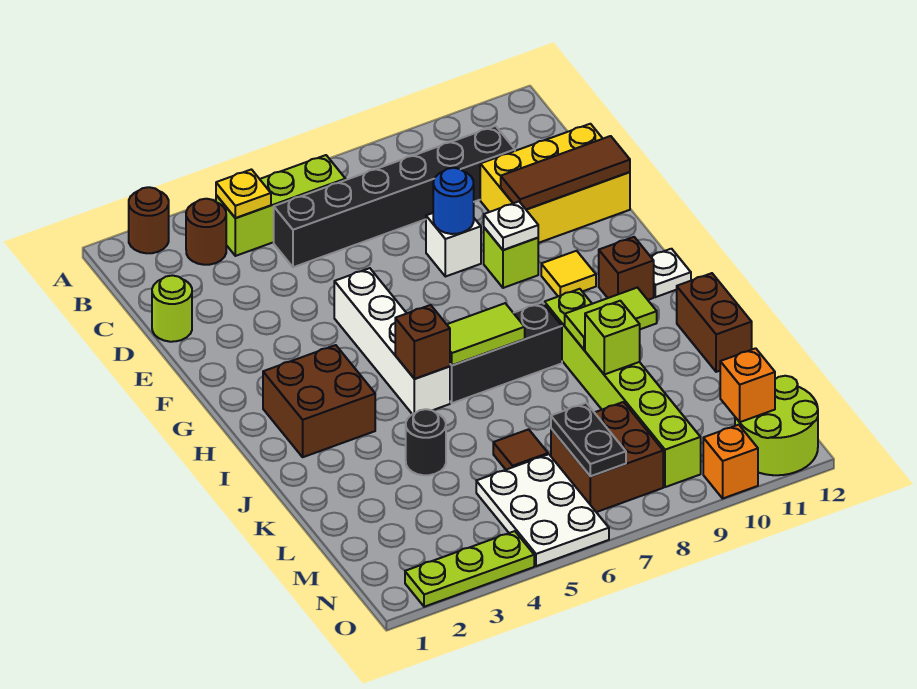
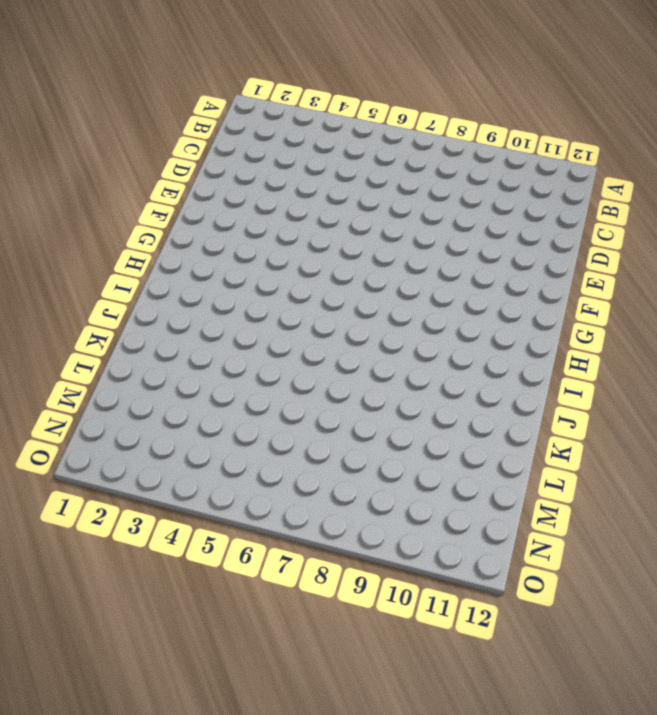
none -> brown 1x1 round brick [129,187,169,253]
none -> brown 1x1 round brick [186,199,226,265]
none -> lime 1x3 brick [216,155,346,256]
none -> black 1x6 brick [274,126,515,267]

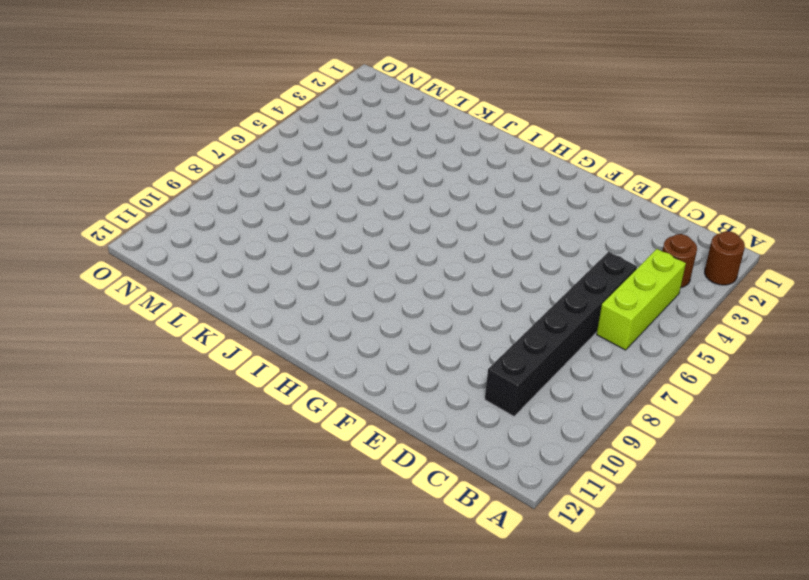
none -> lime 1x1 round brick [152,275,192,342]
none -> yellow 2x3 brick [480,124,630,243]
none -> white 1x1 brick [426,213,481,277]
none -> white 1x4 brick [334,268,450,414]

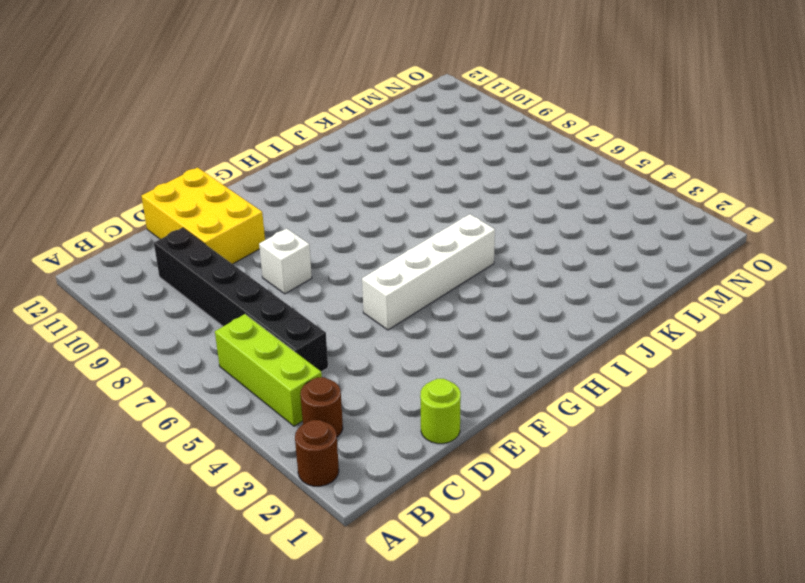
none -> lime 1x1 brick [484,228,538,288]
none -> yellow 1x1 tile [541,251,596,296]
none -> brown 2x2 brick [263,345,375,457]
none -> brown 1x1 brick [599,237,654,300]

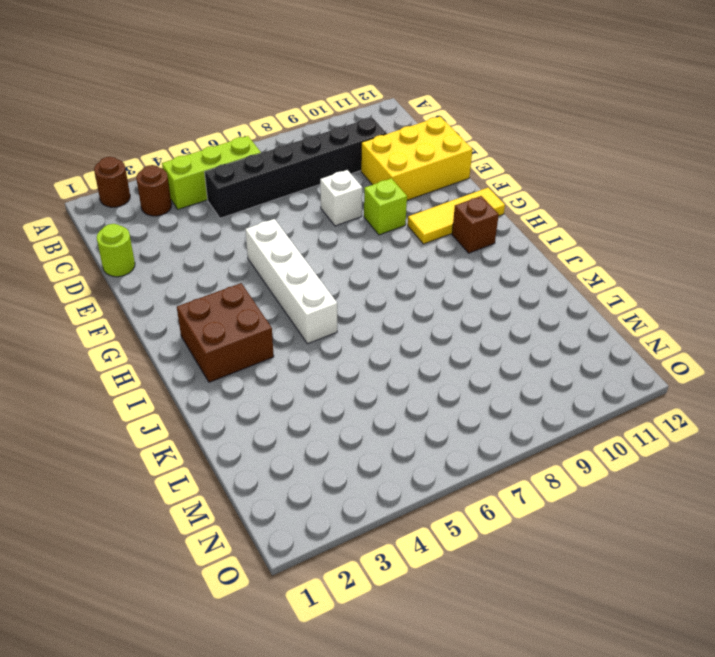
yellow 1x3 tile [408,188,505,244] -> yellow 1x1 tile [541,251,596,296]
none -> white 1x1 plate [650,249,691,297]
none -> black 1x3 brick [450,302,562,403]
none -> lime 1x6 brick [544,289,701,487]
none -> brown 1x2 brick [677,273,752,372]

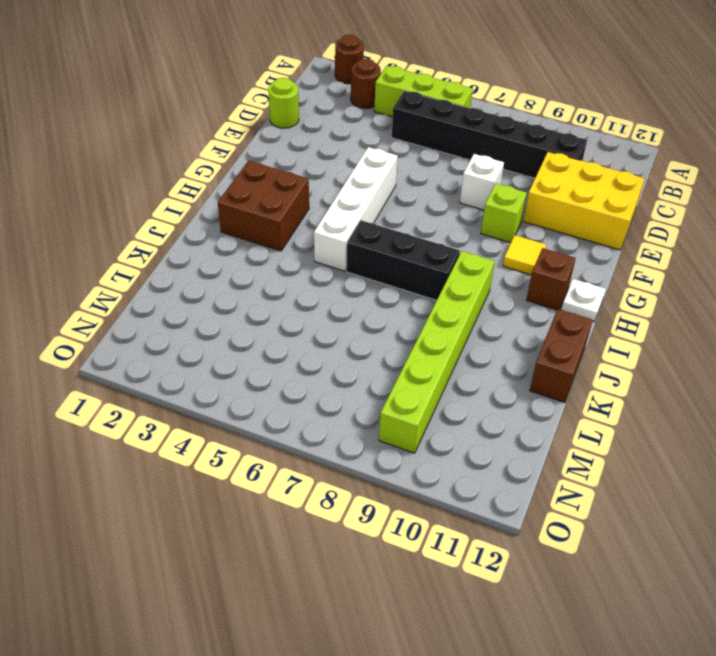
none -> black 1x1 round brick [406,409,446,475]
none -> brown 1x1 tile [493,429,548,470]
none -> white 2x3 plate [476,454,609,566]
none -> brown 2x2 brick [551,402,663,512]

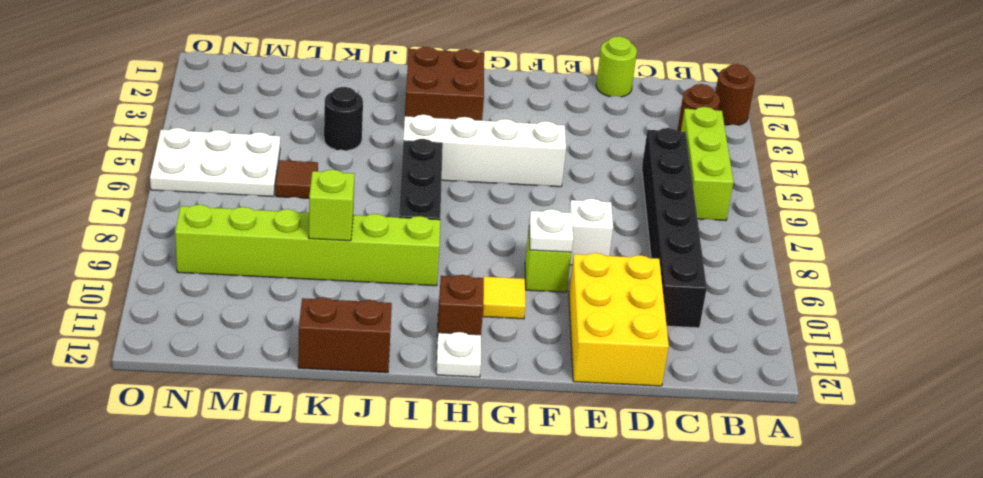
none -> brown 2x2 brick [551,402,663,512]
none -> lime 2x2 round brick [735,376,818,475]
none -> lime 1x3 plate [405,531,534,607]
none -> orange 1x1 brick [703,425,758,498]

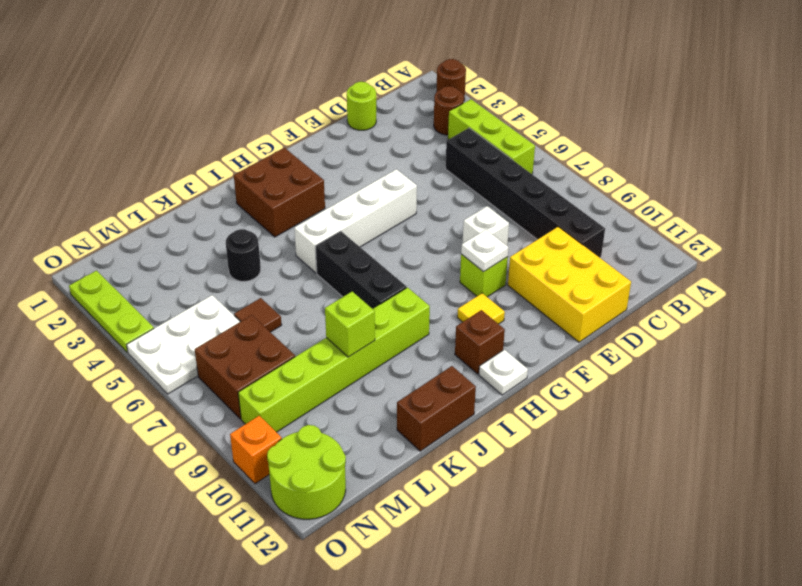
none -> yellow 1x1 plate [216,169,271,218]
none -> blue 1x1 round brick [433,168,474,234]
none -> brown 1x3 tile [501,136,630,210]
none -> brown 1x1 brick [395,305,450,379]

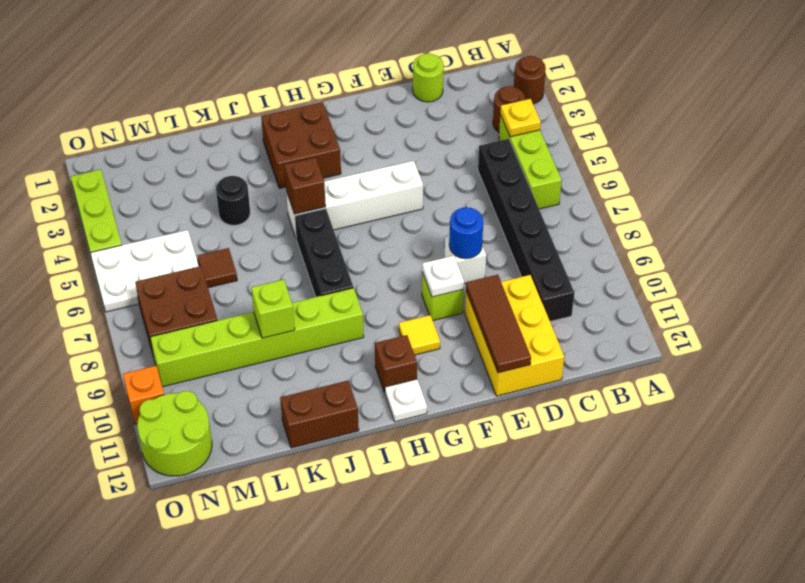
none -> lime 1x2 tile [447,303,525,365]
none -> lime 1x2 tile [565,288,657,350]
none -> black 1x2 plate [551,403,626,476]
none -> orange 1x1 brick [720,348,775,422]

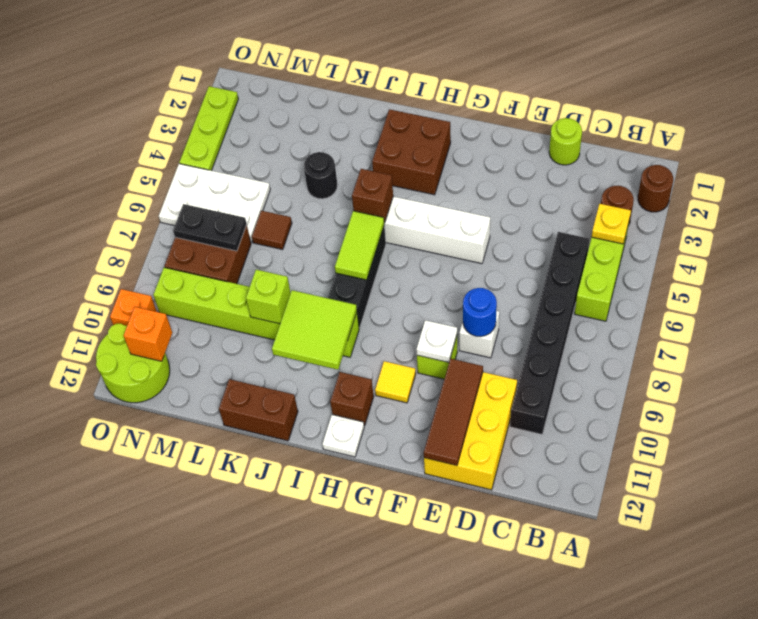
lime 2x2 tile [272,290,357,370] -> lime 1x2 tile [565,288,657,350]

